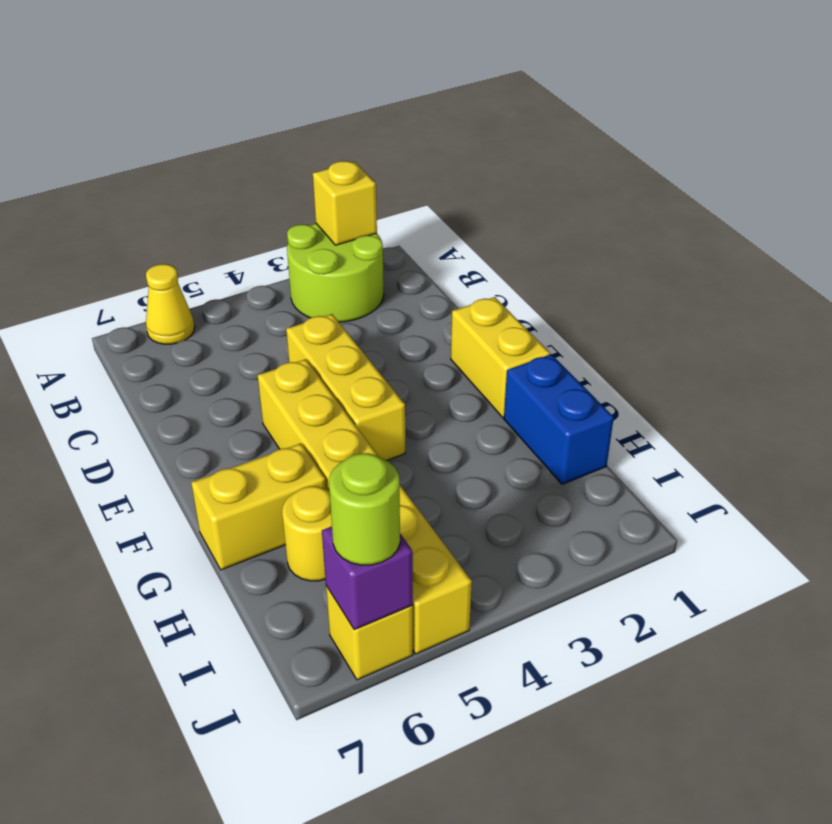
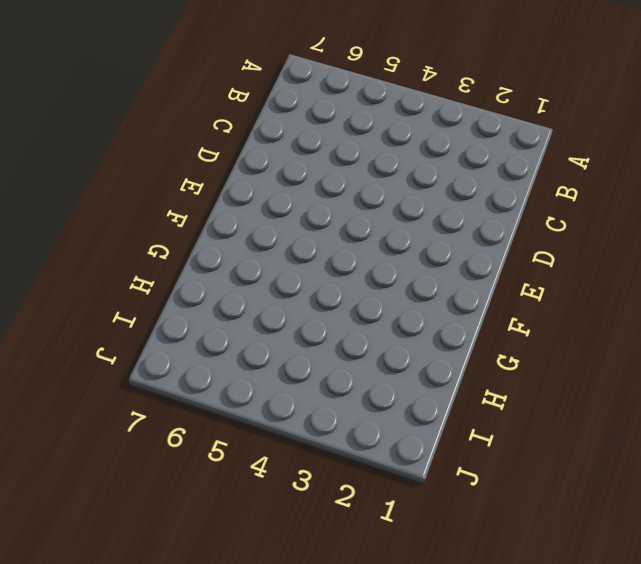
none -> lime 2x2 round brick [287,224,384,322]
none -> yellow 1x1 cone [146,264,195,344]
none -> yellow 1x3 brick [286,314,405,461]

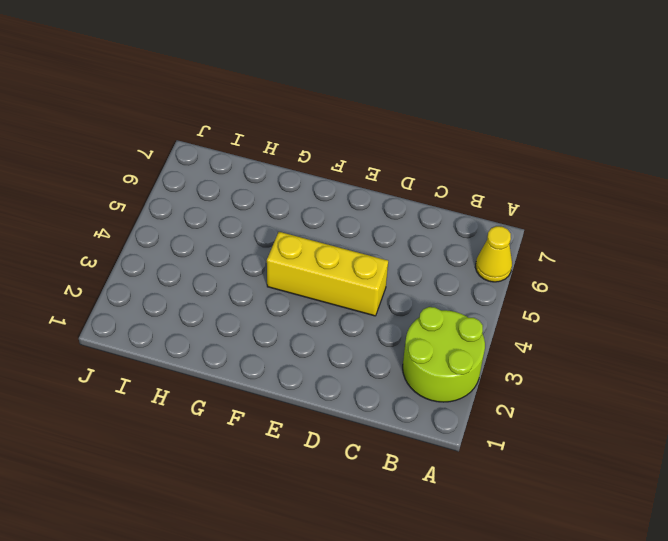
none -> yellow 1x2 brick [451,297,550,417]
none -> yellow 1x6 brick [258,359,472,654]
none -> blue 1x2 brick [504,354,614,484]

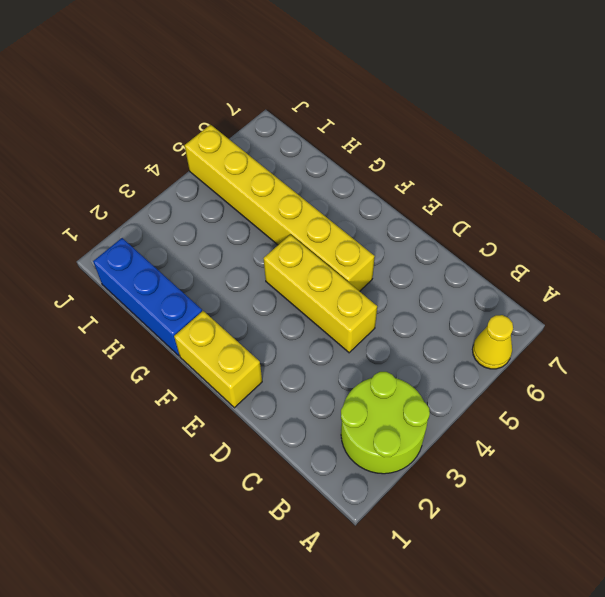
blue 1x3 brick [93,238,202,356] -> blue 1x2 brick [504,354,614,484]
none -> yellow 1x2 brick [191,443,326,570]
none -> yellow 1x1 round brick [282,486,332,581]
none -> yellow 1x1 brick [326,586,413,680]

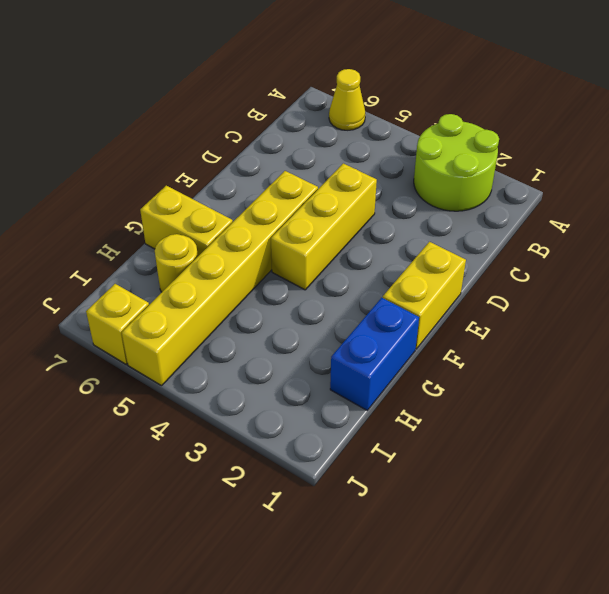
none -> yellow 1x1 brick [313,161,377,245]
none -> purple 1x1 brick [322,527,413,630]
none -> lime 1x1 round brick [329,453,400,565]

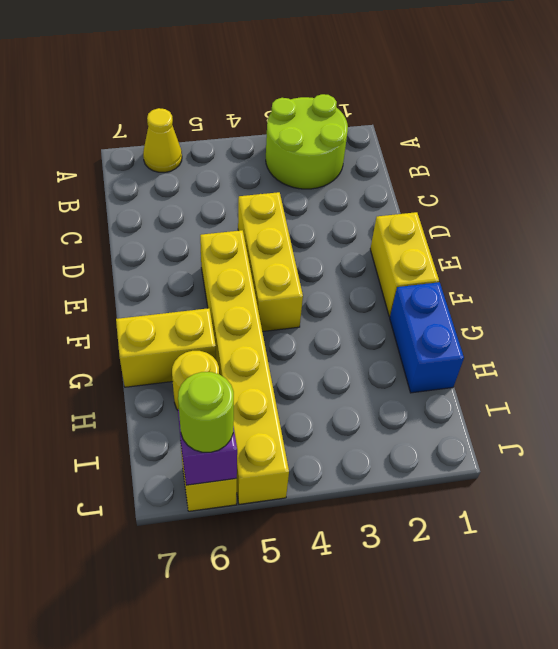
none -> yellow 1x1 brick [313,161,377,245]

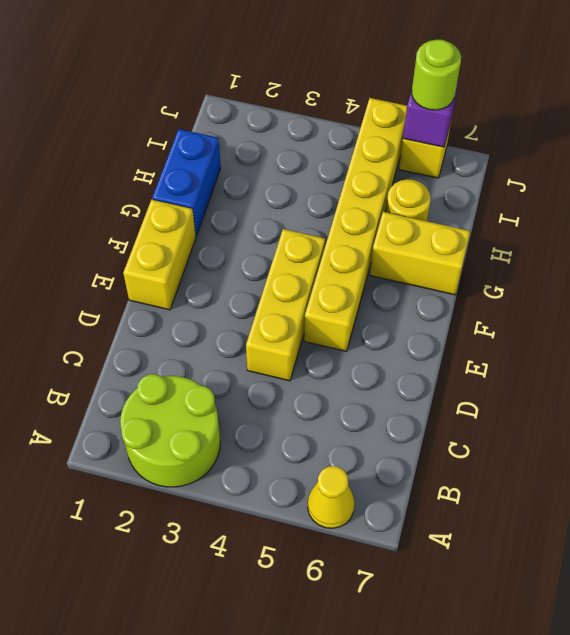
none -> yellow 1x1 brick [313,161,377,245]

